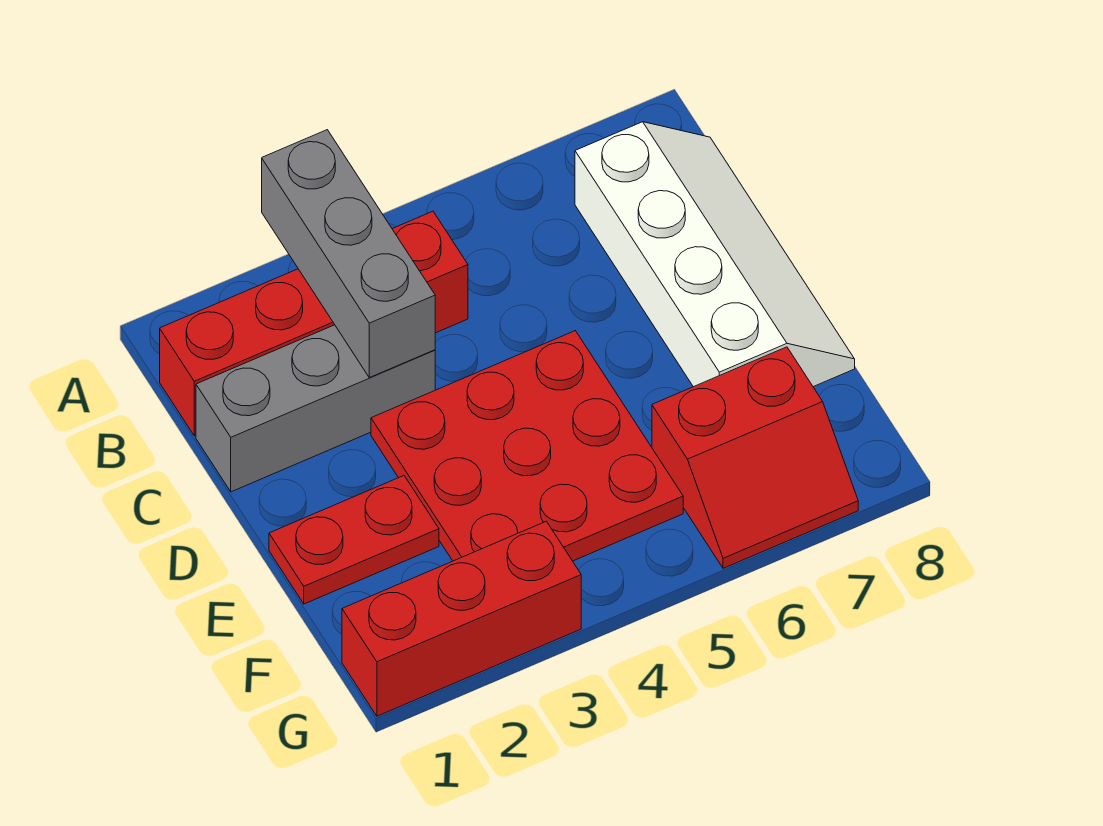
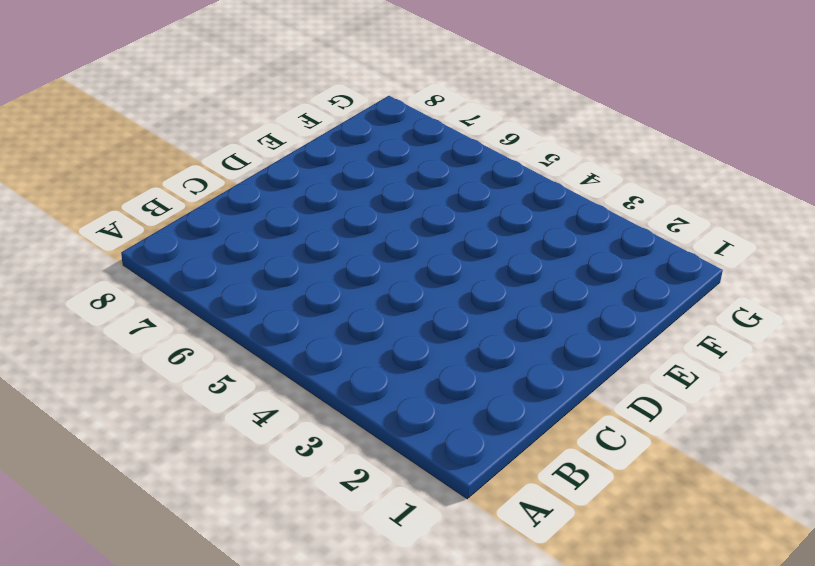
none -> red 1x4 brick [160,211,468,436]
none -> white 2x4 slope [575,122,855,387]

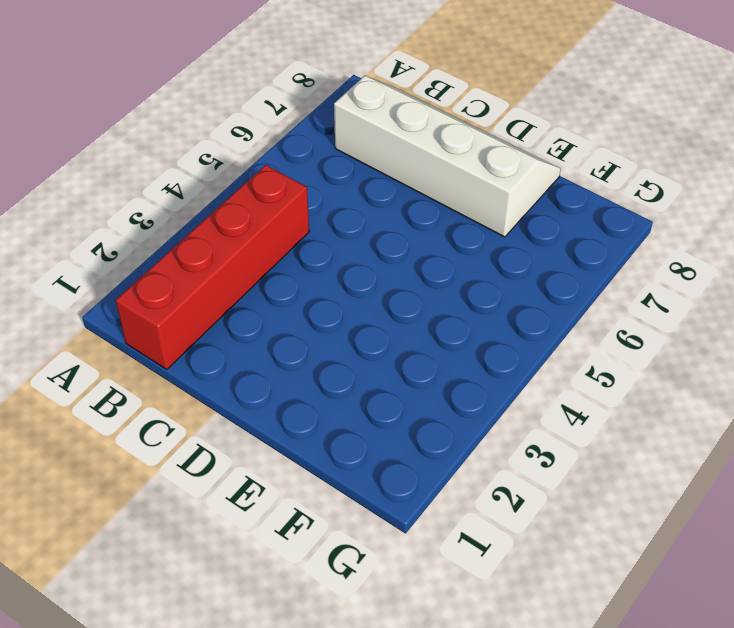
none -> grey 1x3 brick [196,325,435,492]
none -> red 3x3 plate [371,331,683,561]

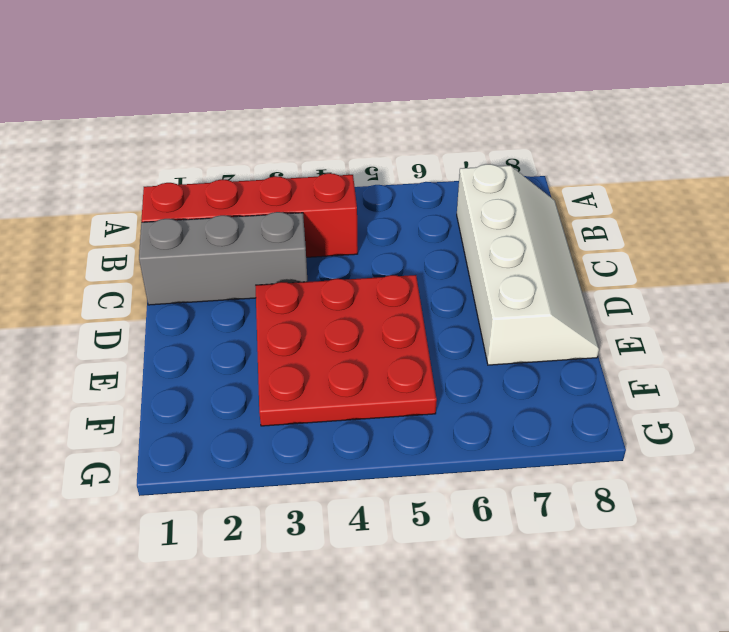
none -> red 1x2 plate [269,476,439,604]
none -> red 2x2 slope [652,347,858,568]

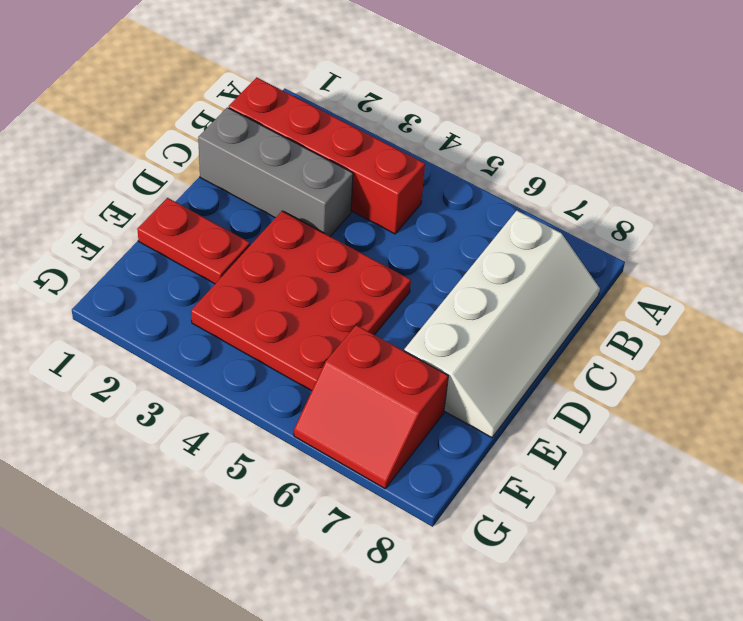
none -> red 1x3 brick [342,521,581,716]
none -> grey 1x3 brick [262,130,435,378]

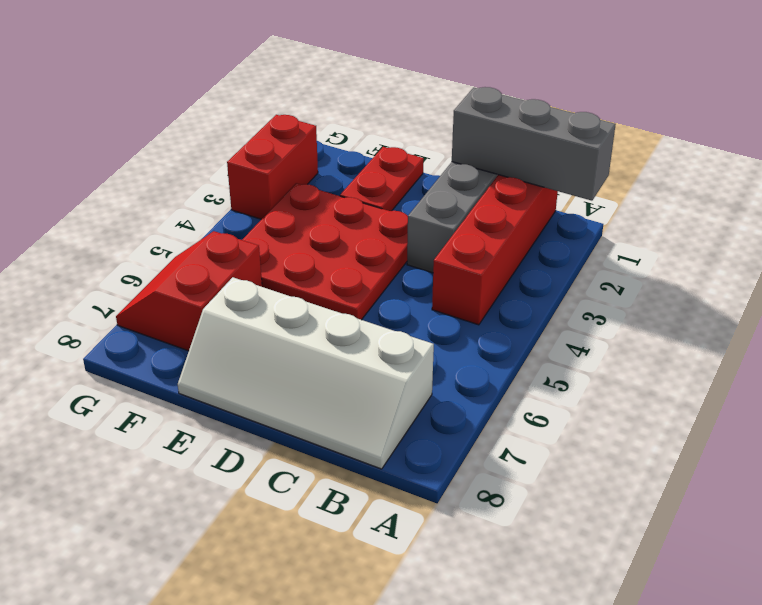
grey 1x3 brick [452,87,616,201] -> grey 1x3 brick moved to [262,130,435,378]
red 1x2 brick [227,115,318,219] -> red 1x3 brick [342,521,581,716]

